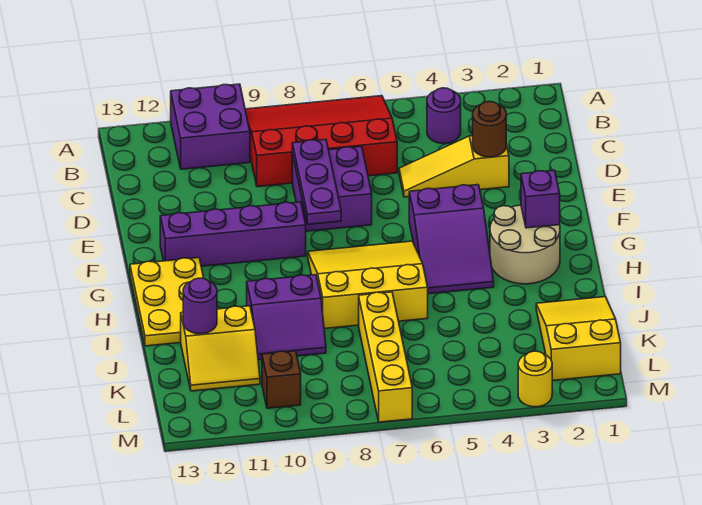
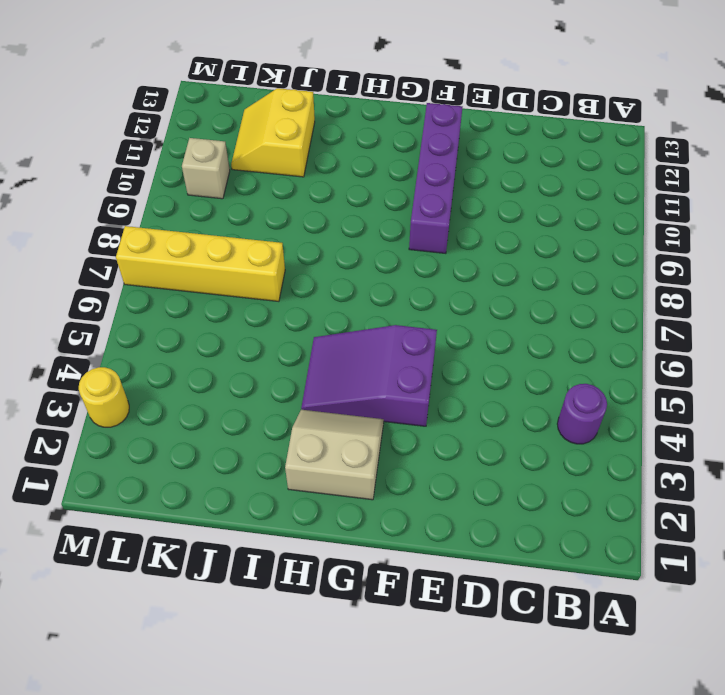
tan 2x2 slope [285,410,384,500] -> tan 2x2 round brick [490,205,560,284]
tan 1x1 brick [182,138,230,199] -> brown 1x1 brick [262,351,301,408]
none -> red 3x4 slope [245,96,397,187]
none -> purple 2x2 brick [171,84,250,169]
none -> yellow 1x3 slope [399,136,509,197]

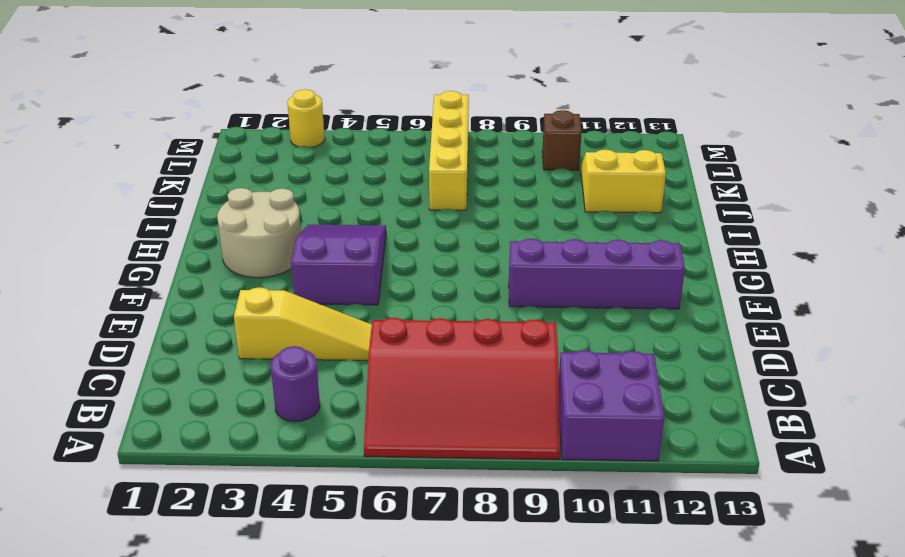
none -> purple 2x2 brick [292,146,372,231]
none -> yellow 3x3 slope [308,241,428,329]
none -> yellow 2x3 plate [130,258,204,346]

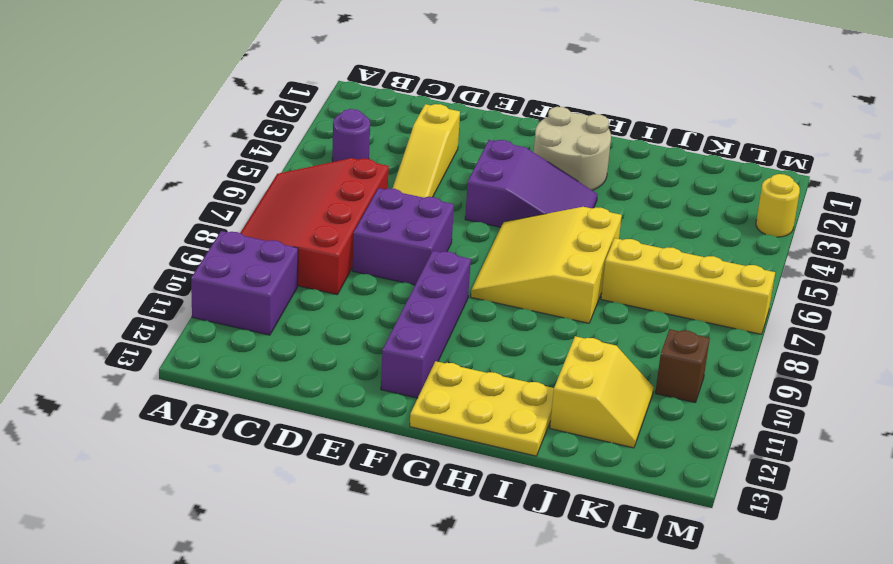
none -> purple 2x2 slope [247,275,326,360]
none -> yellow 2x3 slope [536,297,621,381]
none -> brown 1x1 round brick [473,101,506,157]

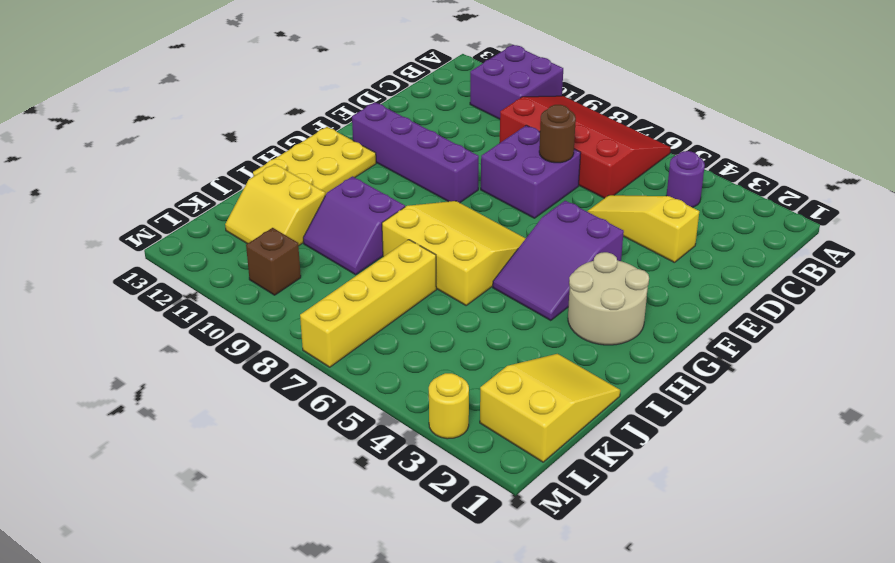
brown 1x1 round brick [539,105,576,163] -> brown 1x1 round brick moved to [473,101,506,157]
none -> purple 1x3 plate [292,140,341,224]
none -> purple 1x1 brick [521,170,560,228]
none -> purple 1x1 round brick [183,278,217,334]

